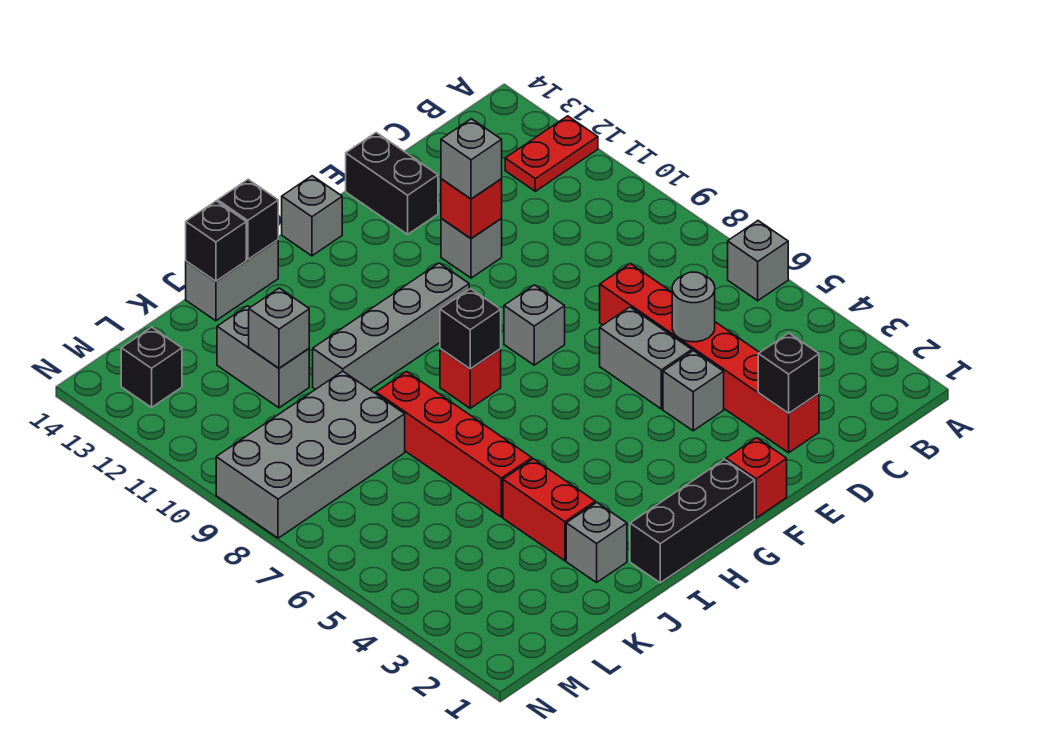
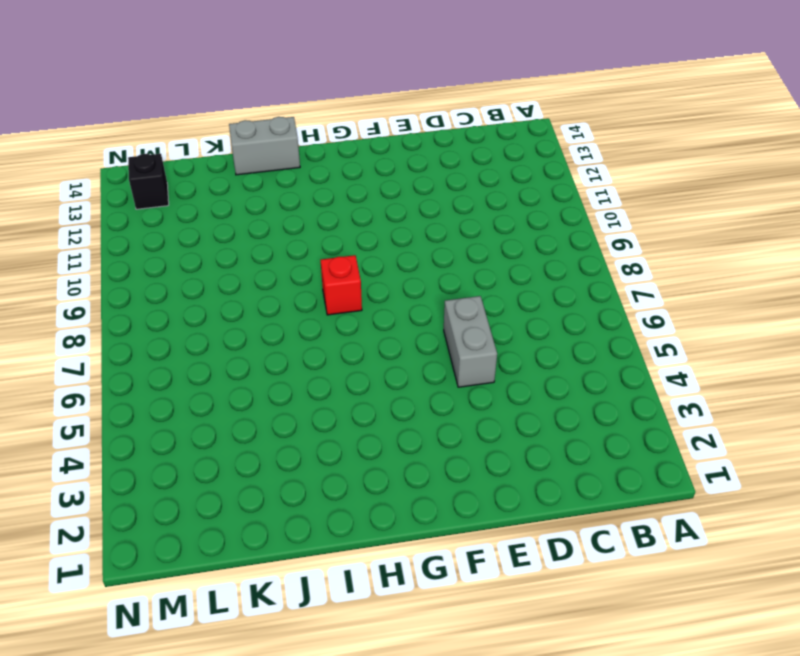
none -> grey 1x1 brick [728,221,788,301]
none -> red 1x2 plate [505,116,598,191]
none -> red 1x6 brick [600,264,819,453]

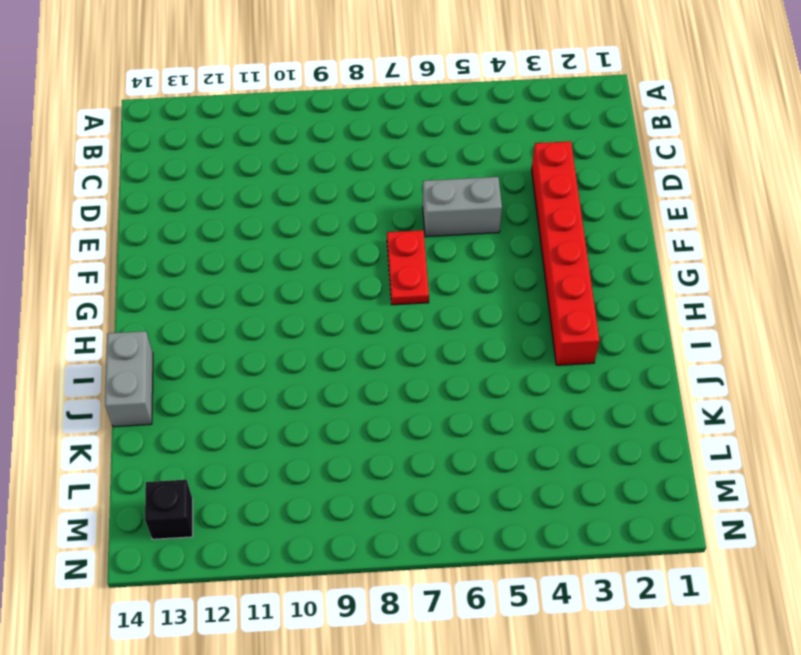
red 1x6 brick [532,141,599,365] -> red 1x6 brick turned to [600,264,819,453]
red 1x2 plate [387,230,429,305] -> red 1x2 plate moved to [505,116,598,191]
none -> grey 1x1 brick [728,221,788,301]
none -> grey 1x1 brick [663,351,724,431]
none -> grey 1x1 brick [441,218,502,278]

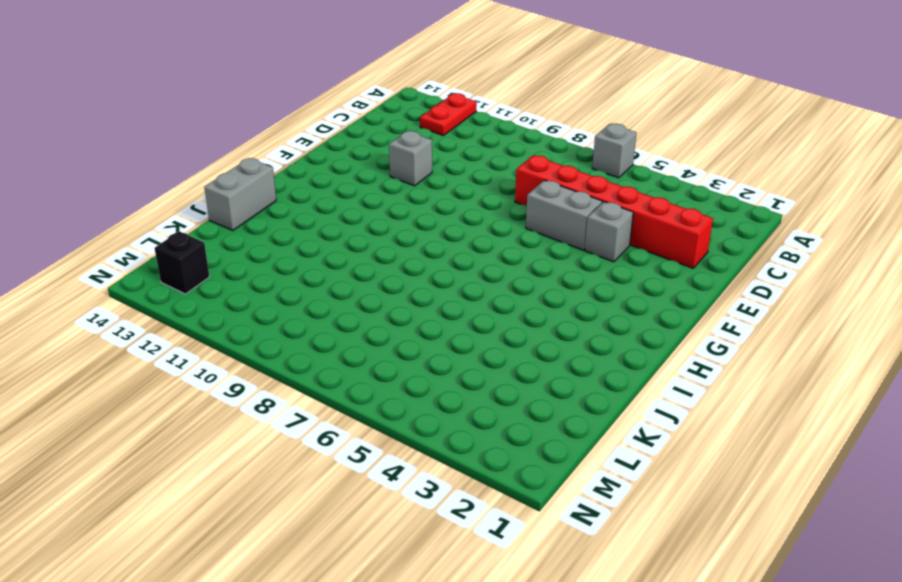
none -> black 1x2 brick [346,133,438,234]
none -> red 1x1 brick [726,438,787,518]
none -> grey 1x1 brick [504,285,565,365]

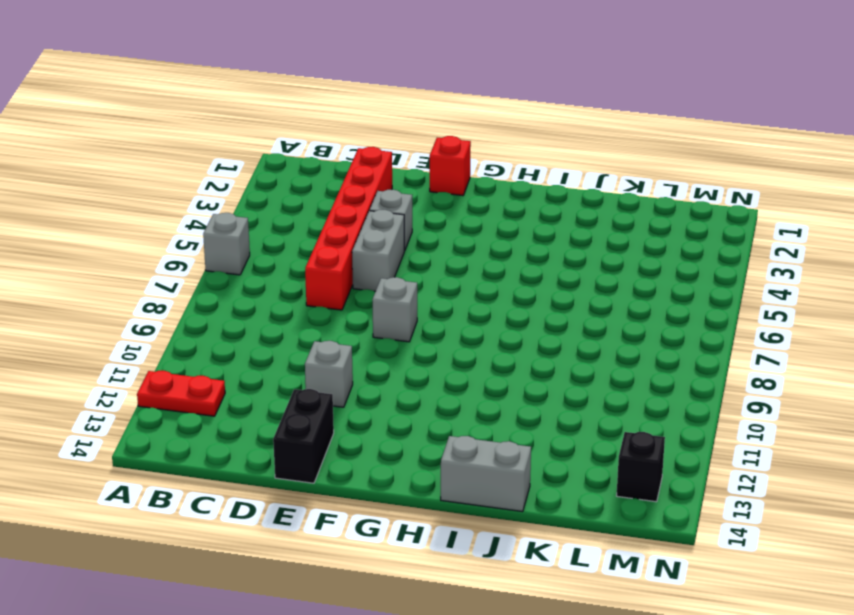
none -> black 1x3 brick [630,459,755,583]
none -> grey 1x4 brick [313,263,469,390]
none -> grey 1x1 brick [282,176,342,256]

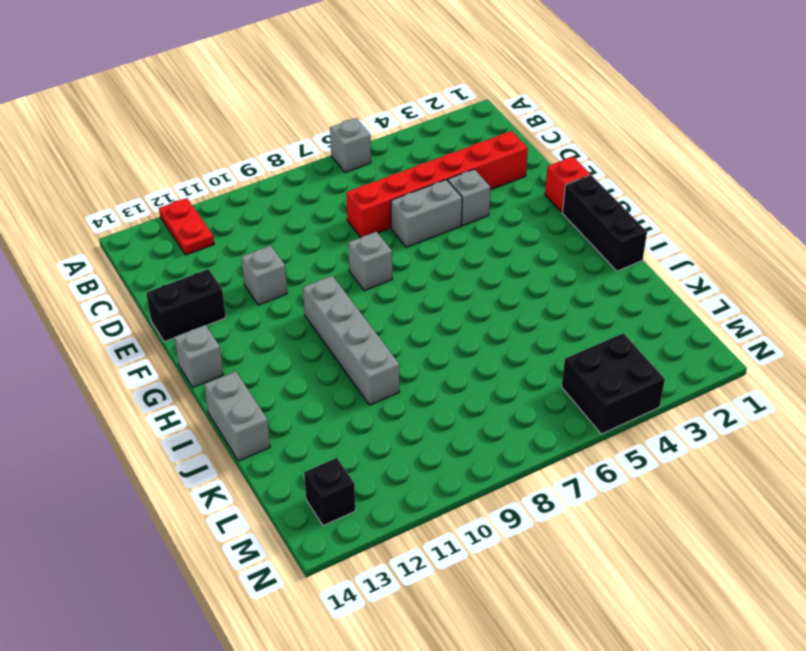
black 2x2 brick [562,333,665,434] -> none
none -> red 1x1 brick [440,349,501,408]
none -> grey 1x1 brick [566,502,627,583]
none -> red 1x2 brick [503,459,595,561]

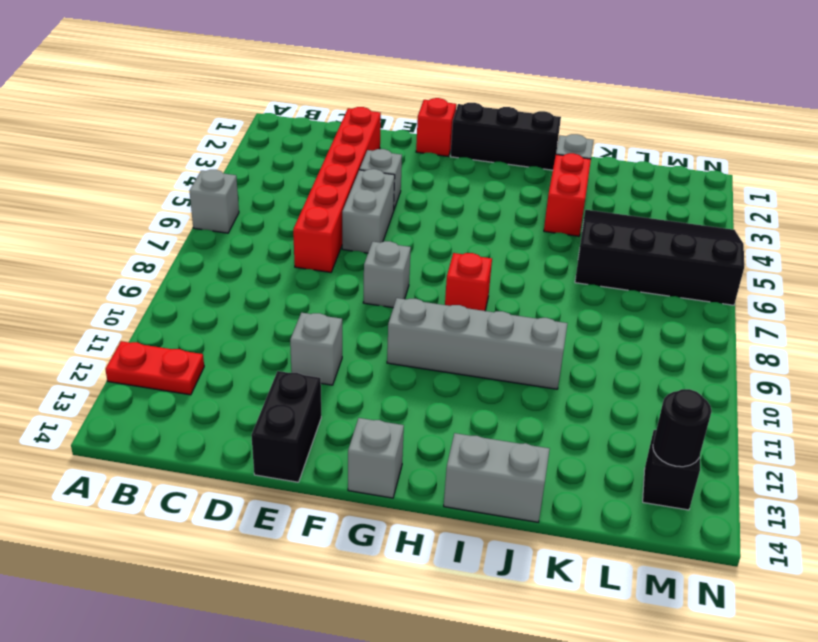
black 3x4 slope [575,210,744,305] -> none
black 1x1 round brick [653,389,712,467] -> none
none -> red 1x4 brick [376,372,532,517]
none -> grey 2x4 brick [216,371,405,538]
none -> grey 1x2 brick [217,306,309,408]

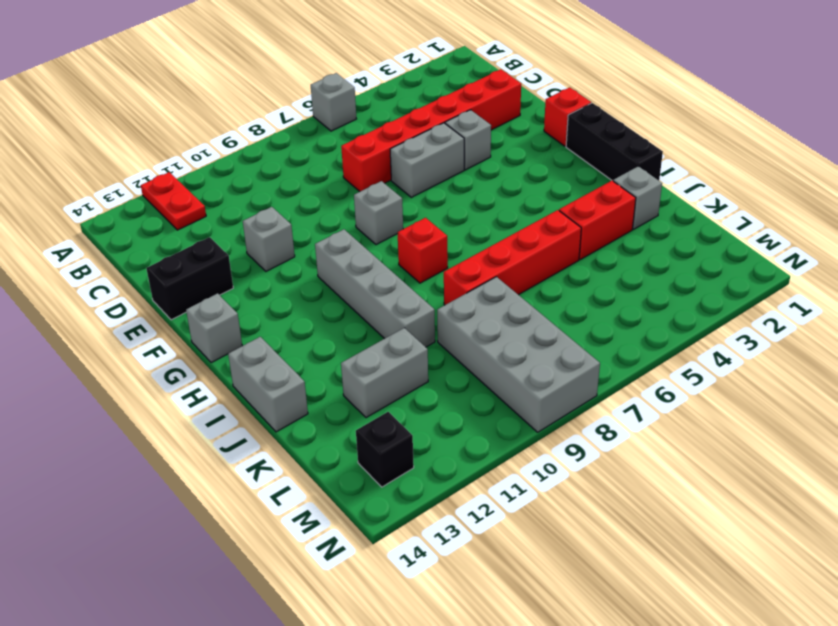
none -> black 1x1 brick [758,333,819,413]
none -> grey 1x1 round brick [672,272,715,342]
none -> red 1x1 brick [441,179,502,239]

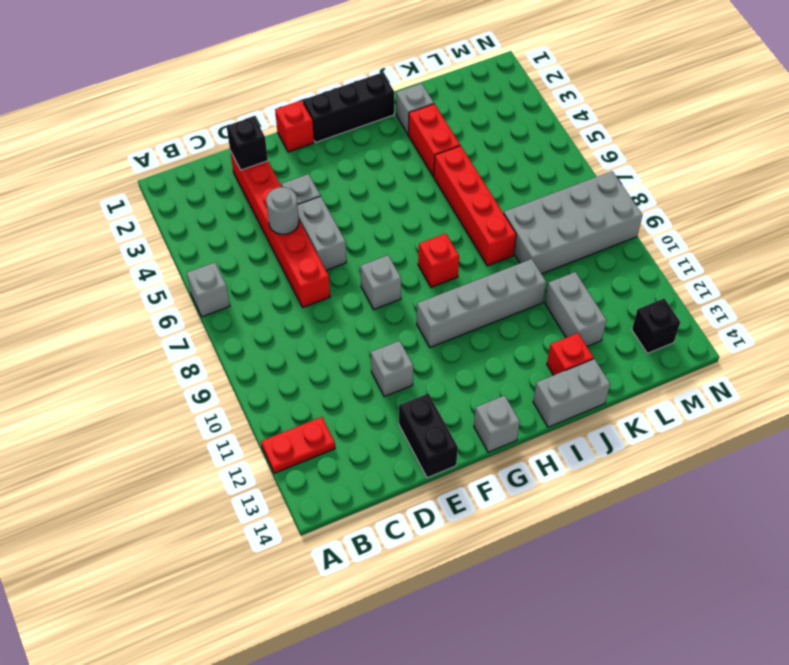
red 1x1 brick [547,333,594,375] -> red 1x1 brick moved to [441,179,502,239]
none -> black 1x1 brick [440,289,501,369]
none -> black 1x1 brick [218,179,278,260]
none -> black 1x1 brick [186,201,246,281]

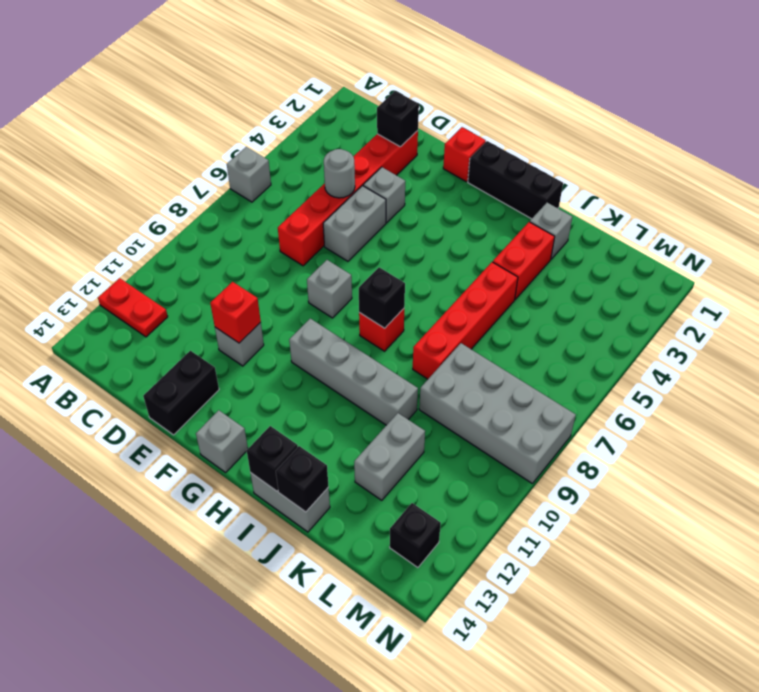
none -> grey 1x1 brick [249,288,309,368]
none -> grey 1x1 brick [441,119,502,199]

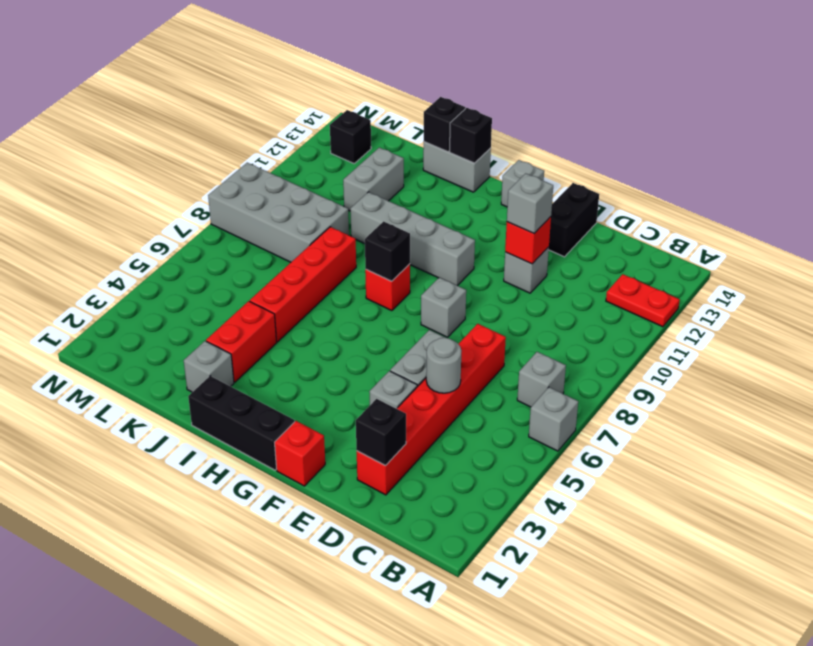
grey 1x1 brick [517,352,566,407] -> grey 1x1 brick moved to [249,288,309,368]

